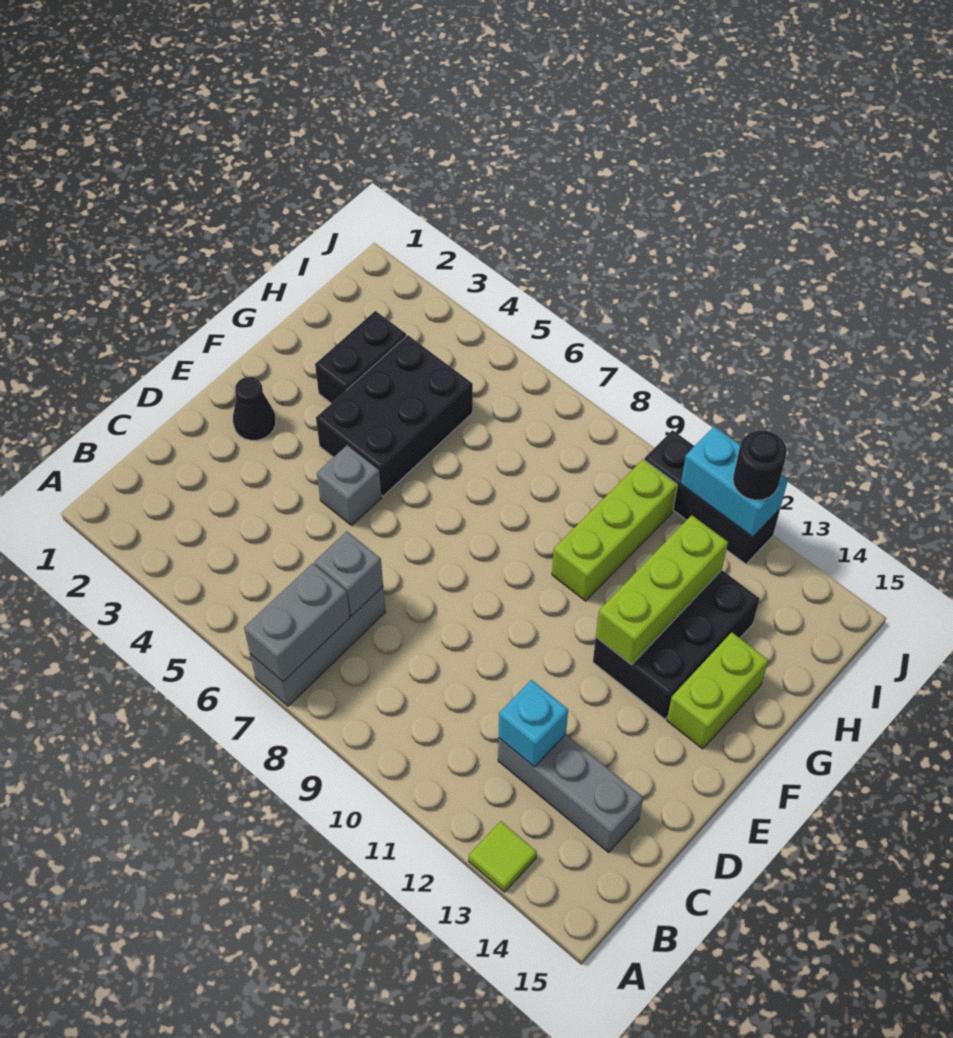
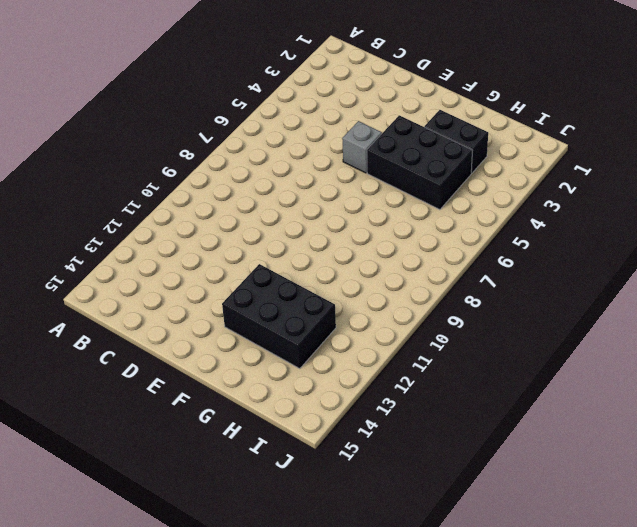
none -> grey 1x3 brick [250,587,385,706]
none -> lime 1x1 tile [469,821,537,892]
none -> grey 1x3 brick [498,735,643,852]

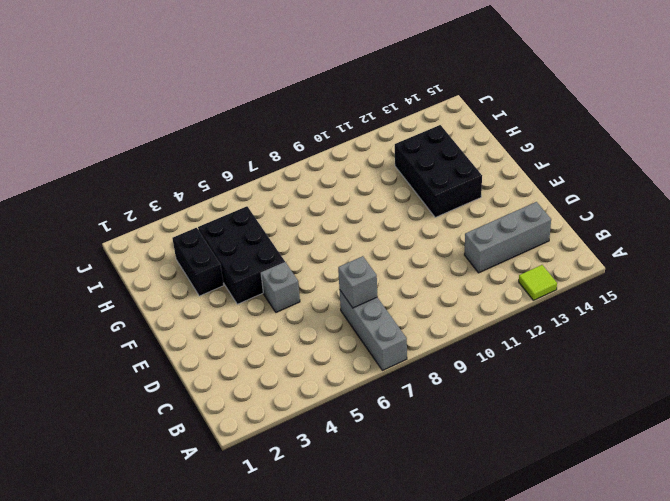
none -> black 1x1 cone [233,377,276,440]
none -> lime 1x2 brick [667,632,768,749]
none -> lime 1x3 brick [552,459,677,601]

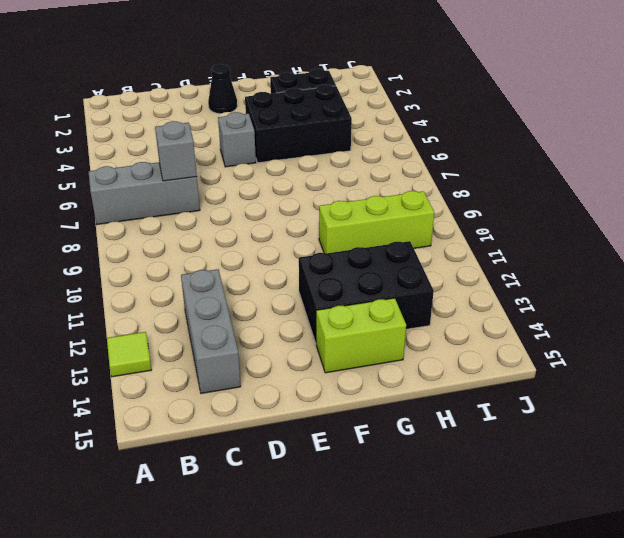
none -> black 1x3 brick [644,430,780,564]
none -> grey 1x2 brick [244,563,350,682]
none -> cyan 1x1 brick [499,680,568,767]

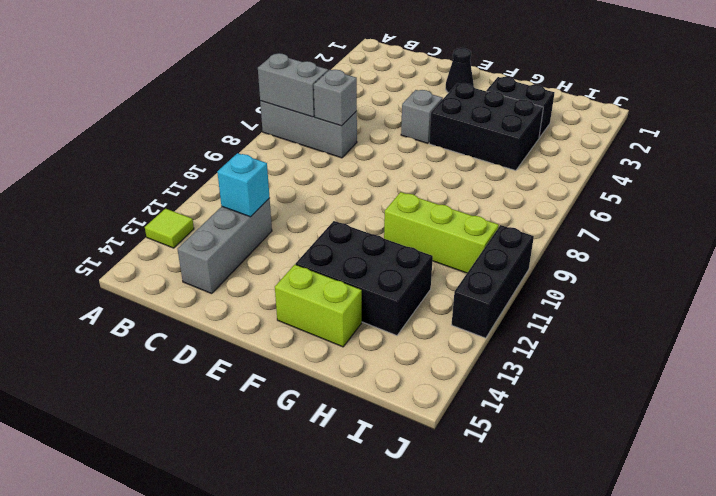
none -> lime 1x3 brick [596,515,728,665]
none -> cyan 1x2 brick [681,426,788,537]
none -> black 1x1 round brick [733,430,787,500]

